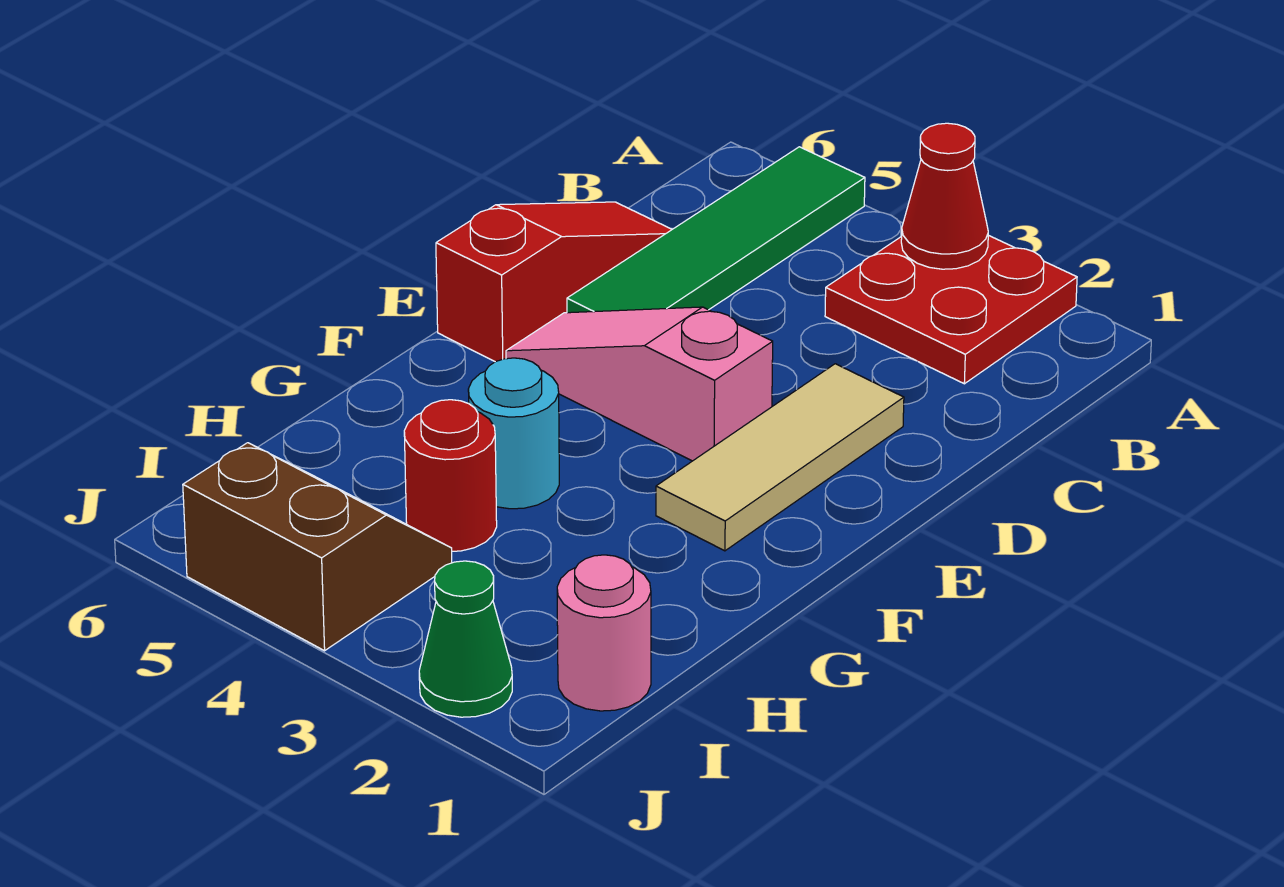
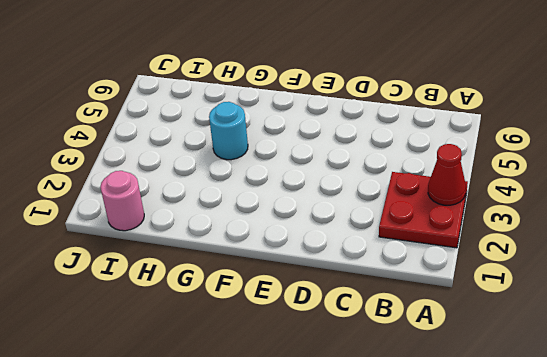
none -> green 1x4 tile [567,147,865,313]
none -> red 1x3 slope [436,202,672,362]

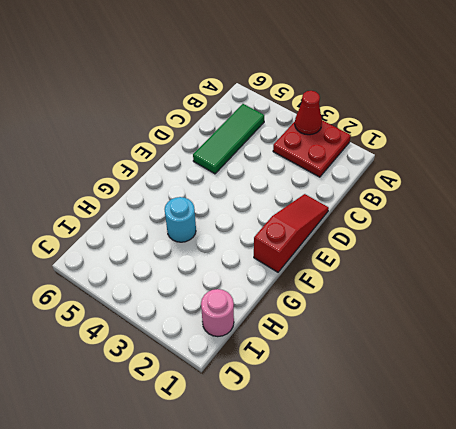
green 1x3 tile [193,104,264,174] -> green 1x4 tile [567,147,865,313]
red 1x3 slope [254,194,329,272] -> red 1x3 slope moved to [436,202,672,362]
none -> tan 1x3 tile [656,364,904,551]
none -> pink 1x3 slope [506,307,773,461]

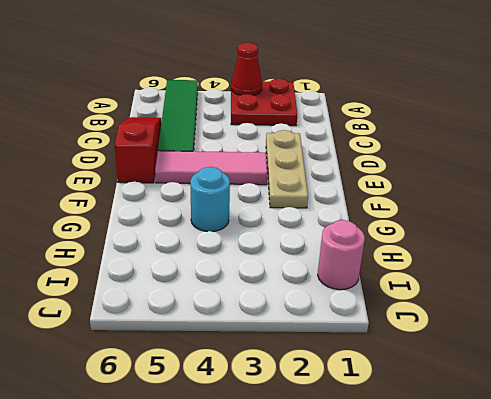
tan 1x3 plate [266,130,308,208] -> tan 1x3 tile [656,364,904,551]
pink 1x3 tile [155,151,267,185] -> pink 1x3 slope [506,307,773,461]
none -> red 1x1 round brick [404,400,497,551]
none -> brown 2x2 slope [183,443,452,651]

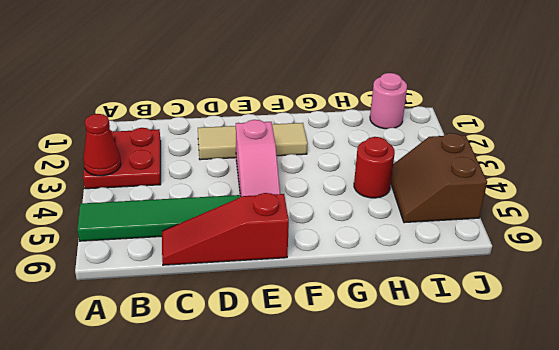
none -> cyan 1x1 round brick [468,358,559,509]
none -> green 1x1 cone [419,561,512,717]

